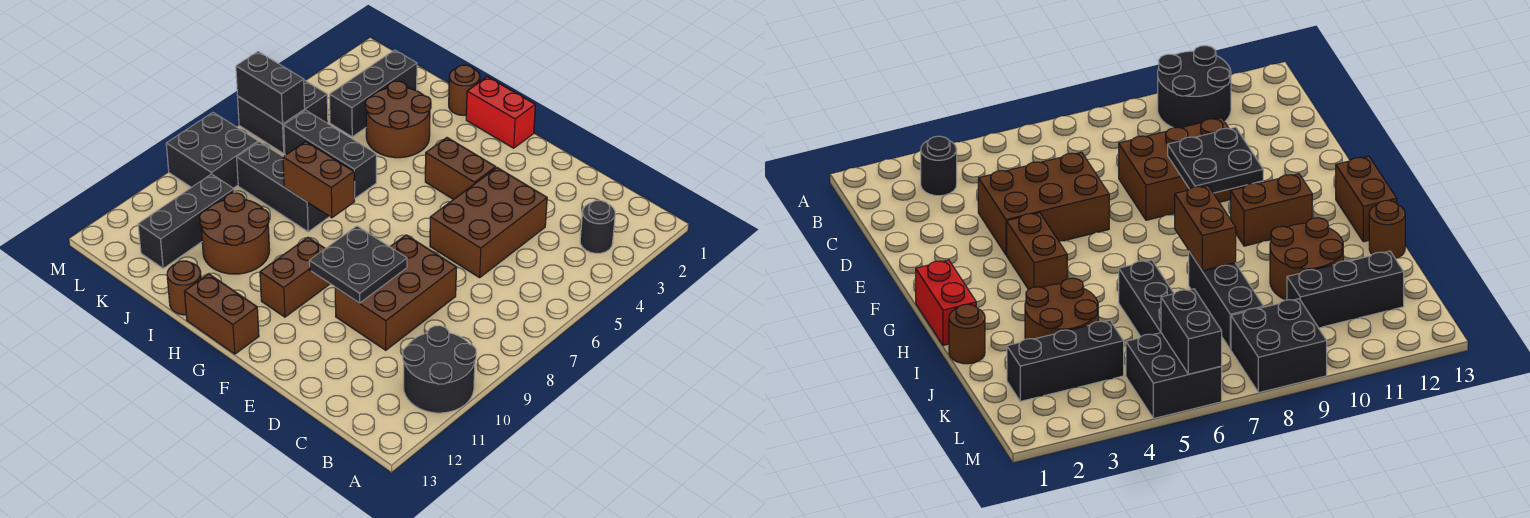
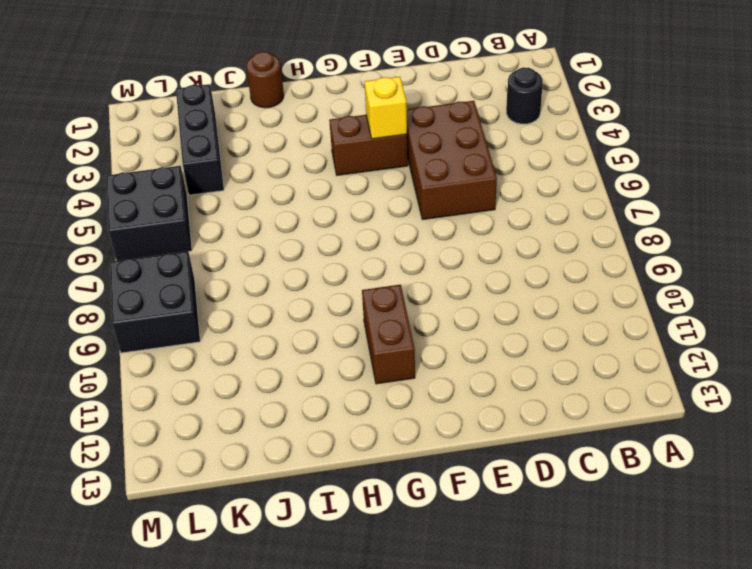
yellow 1x1 brick [365,77,407,139] -> none
none -> black 2x2 round brick [403,326,476,413]
none -> brown 2x3 brick [335,235,457,350]
none -> red 1x2 brick [466,77,535,148]

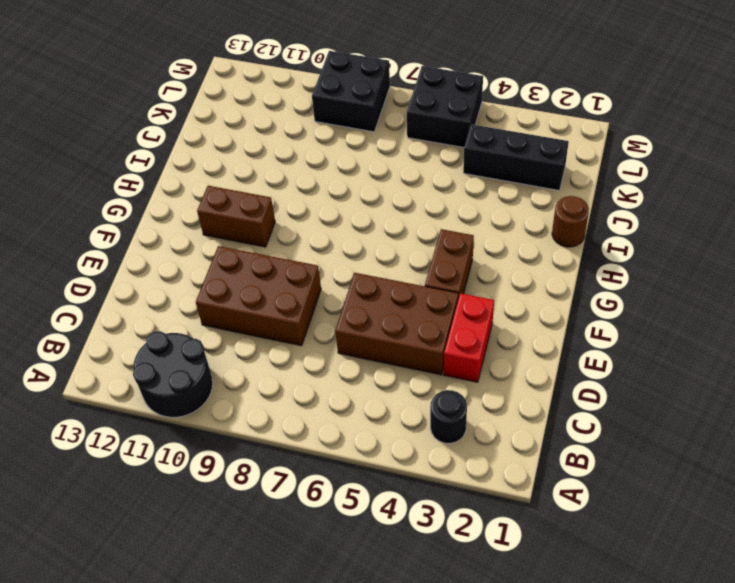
red 1x2 brick [444,293,494,382] -> red 1x2 brick moved to [466,77,535,148]
none -> brown 1x2 brick [184,274,259,354]
none -> brown 2x2 round brick [365,81,431,158]
none -> black 1x3 brick [284,110,376,198]

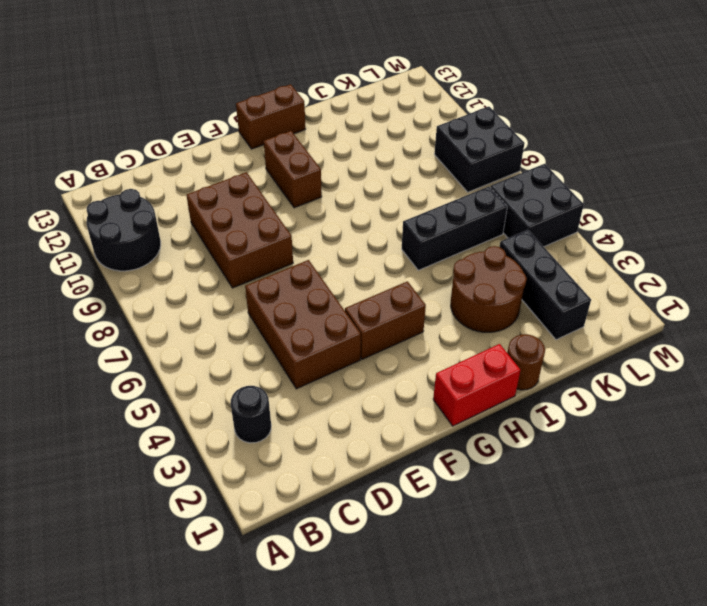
none -> black 1x3 brick [237,142,329,232]
none -> brown 2x2 round brick [200,193,270,274]
none -> brown 1x1 round brick [167,261,201,315]

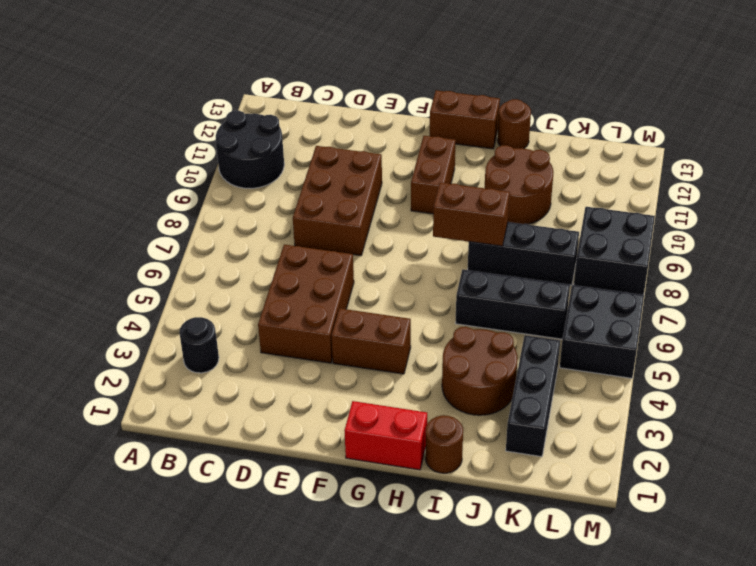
none -> black 1x3 brick [138,174,234,269]
none -> black 2x2 plate [309,226,407,303]
none -> black 1x2 brick [236,52,305,124]

